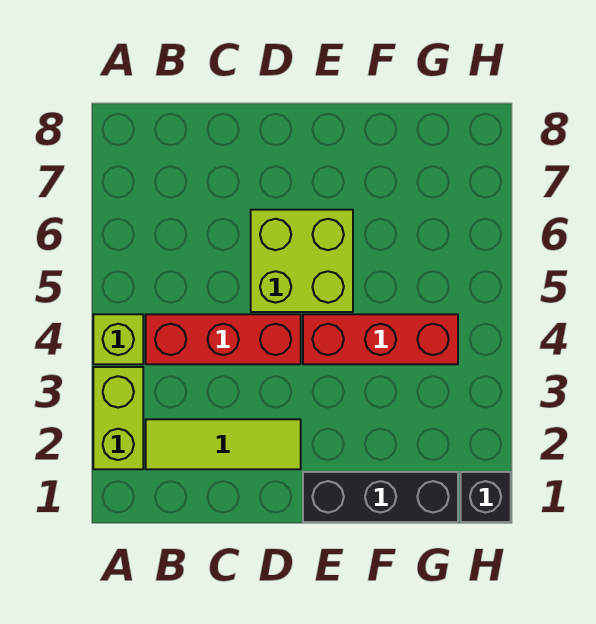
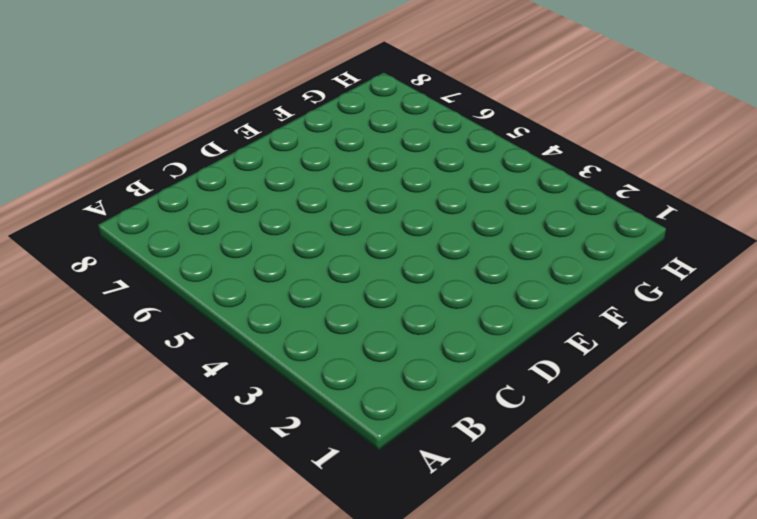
none -> lime 1x2 brick [93,367,143,469]
none -> lime 1x1 brick [93,314,143,364]

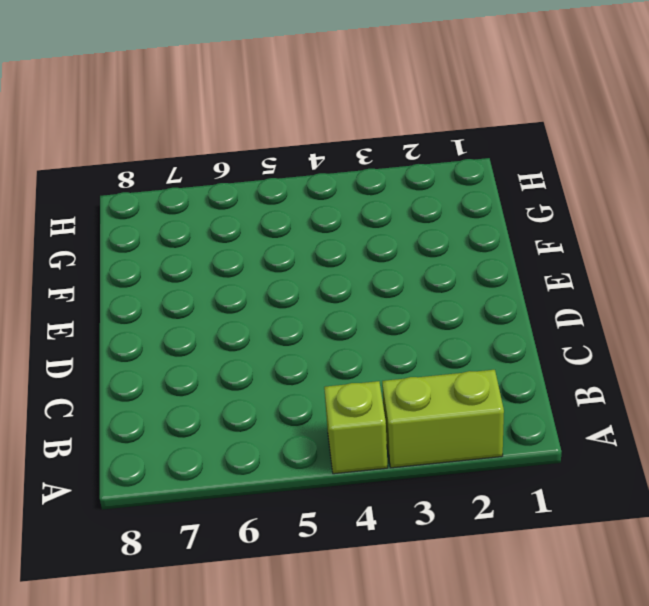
none -> lime 1x3 tile [146,419,301,469]
none -> red 1x3 brick [146,314,301,364]

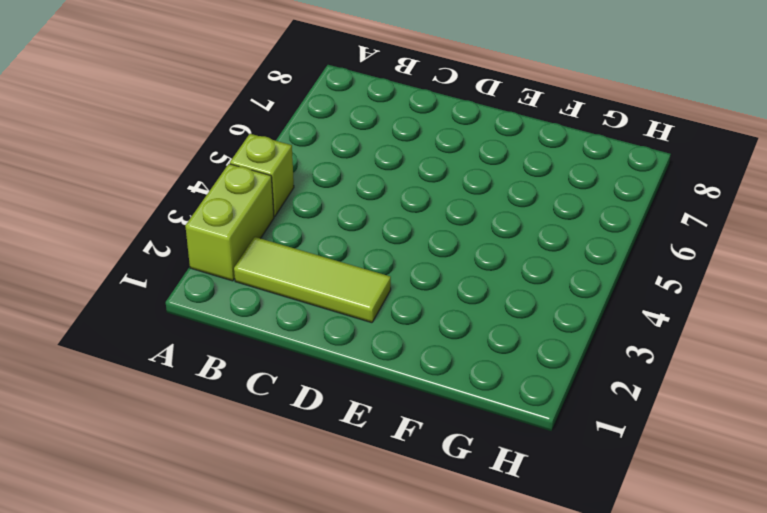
none -> red 1x3 brick [146,314,301,364]
none -> lime 2x2 brick [251,210,353,312]

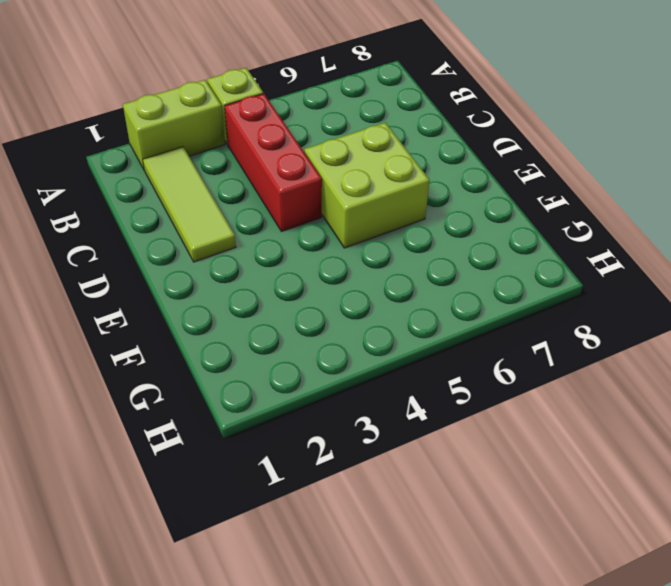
none -> black 1x3 brick [303,472,458,522]
none -> red 1x3 brick [303,314,458,364]

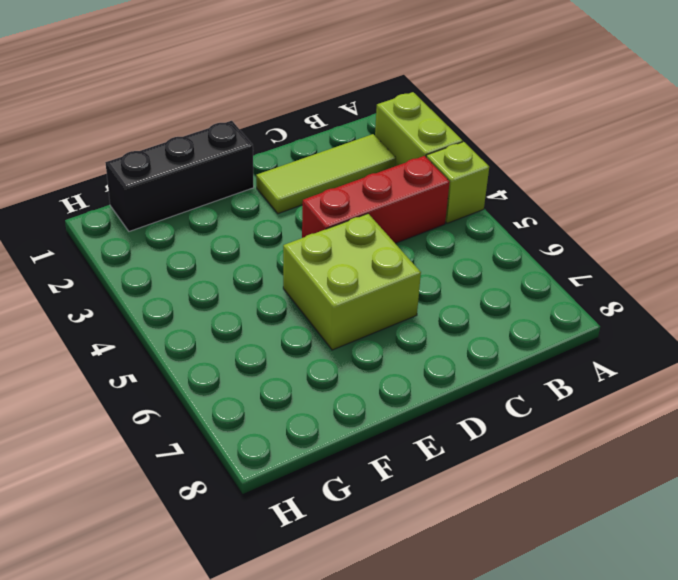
none -> red 1x3 brick [303,314,458,364]
none -> black 1x1 brick [461,472,511,522]

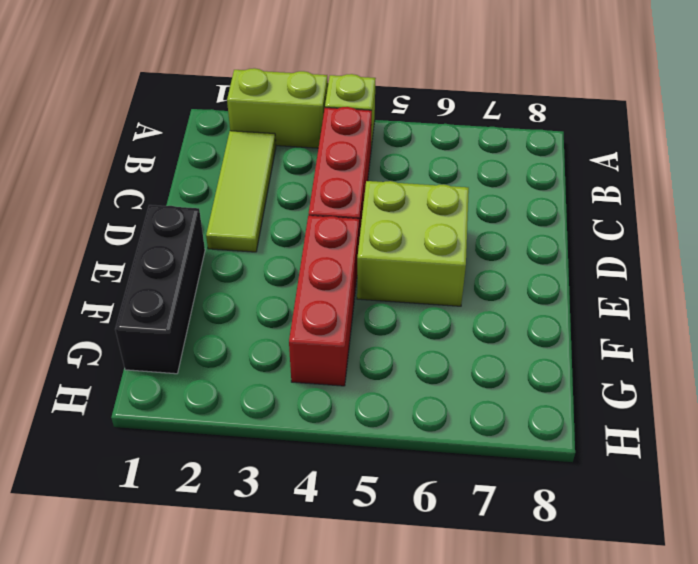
none -> black 1x1 brick [461,472,511,522]

